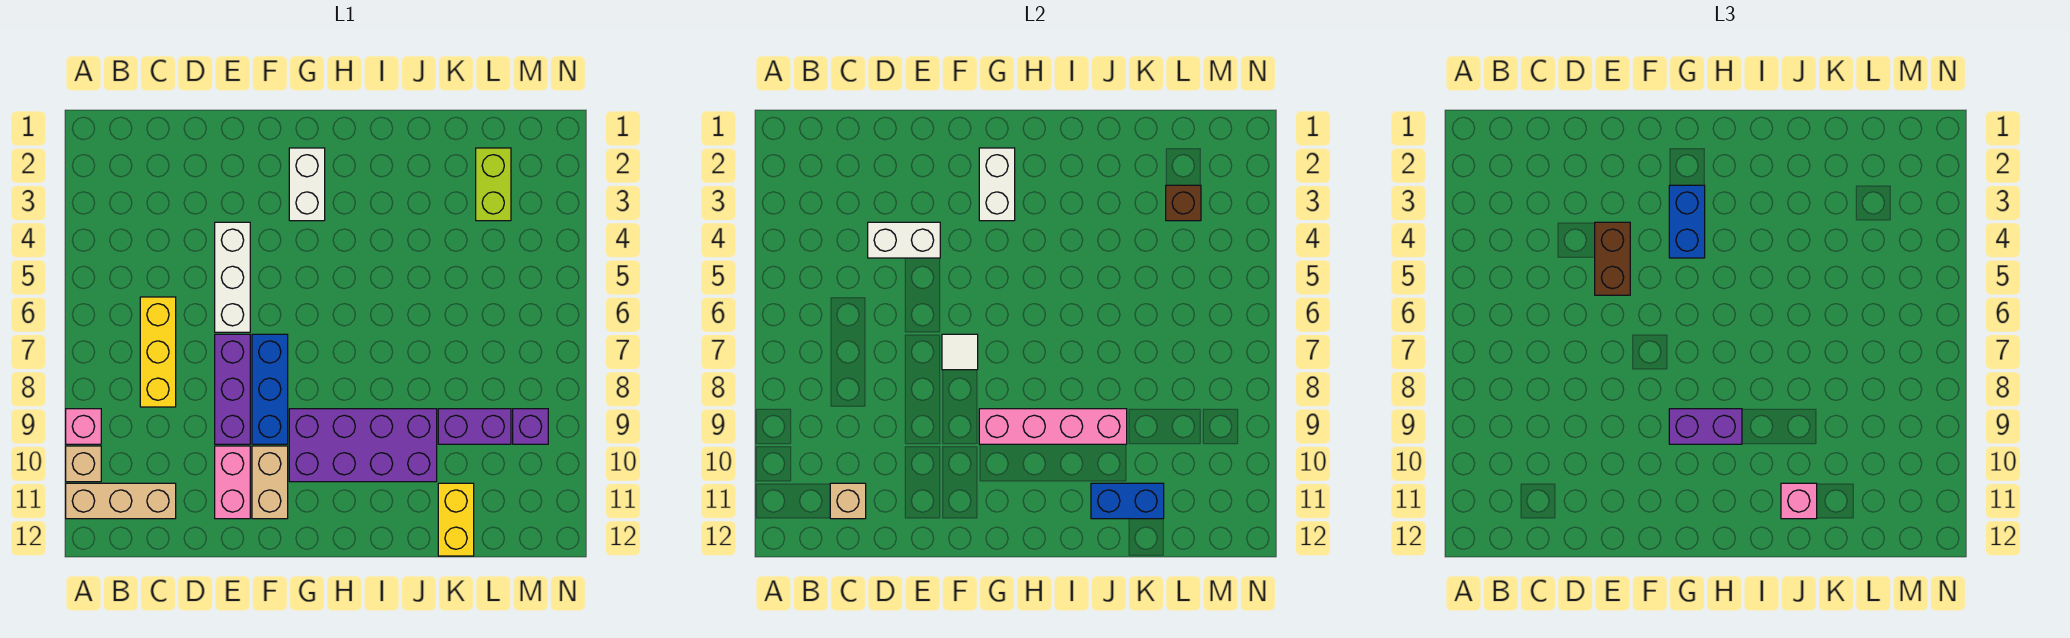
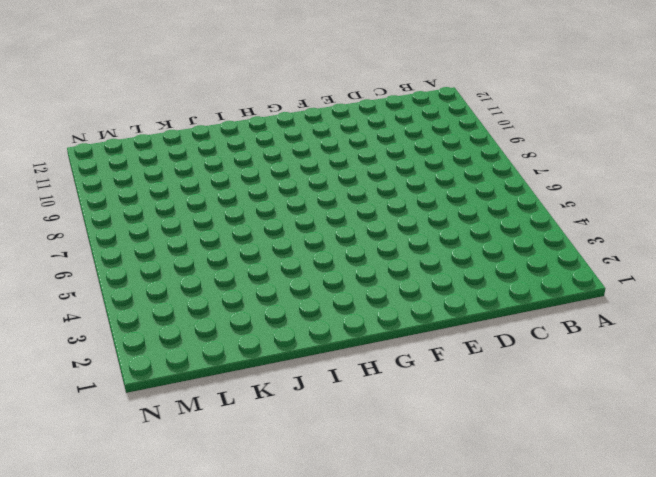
none -> pink 1x1 brick [66,409,101,444]
none -> tan 1x1 brick [66,446,101,482]
none -> tan 1x3 brick [66,483,176,519]

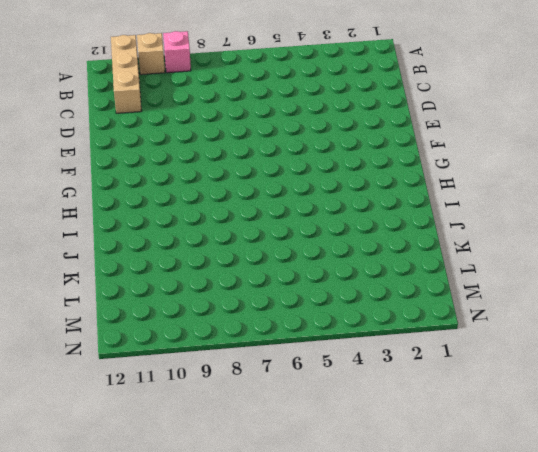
none -> yellow 1x3 brick [140,297,176,407]
none -> white 1x3 brick [215,222,250,332]
none -> purple 1x3 brick [215,334,250,444]

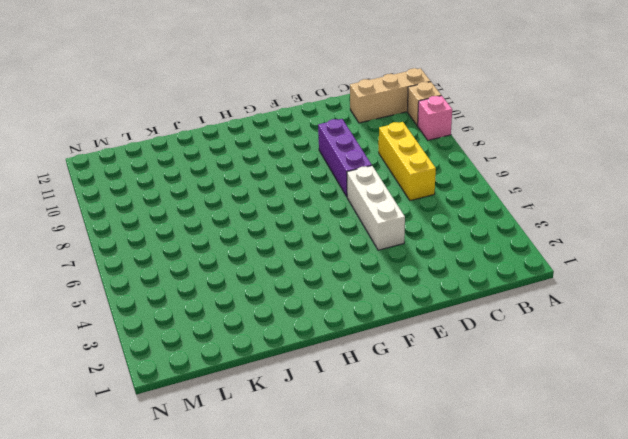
none -> pink 1x2 brick [215,446,250,519]
none -> blue 1x3 brick [252,334,288,444]
none -> tan 1x2 brick [252,446,288,519]

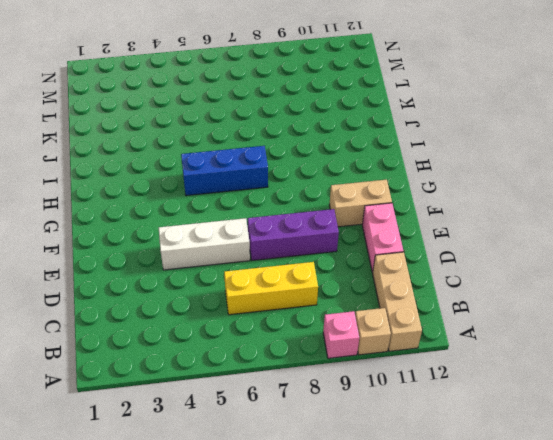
pink 1x2 brick [362,203,403,272] -> pink 1x2 brick turned to [215,446,250,519]
blue 1x3 brick [181,146,268,196] -> blue 1x3 brick moved to [252,334,288,444]
none -> white 1x2 brick [289,148,325,221]
none -> purple 2x4 brick [289,409,437,482]
none -> purple 1x2 brick [438,409,511,444]

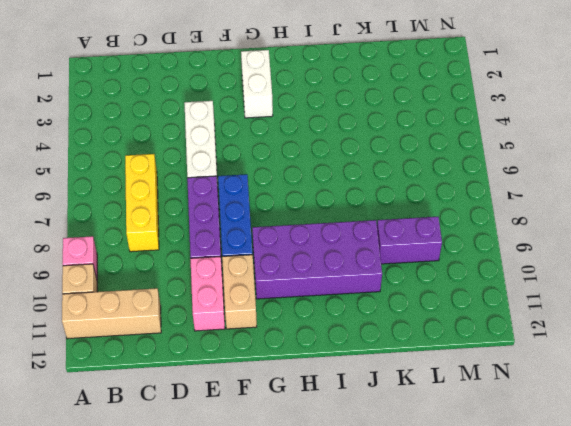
none -> yellow 1x2 brick [438,483,474,556]
none -> lime 1x2 brick [476,148,511,221]
none -> purple 1x1 brick [513,409,548,444]

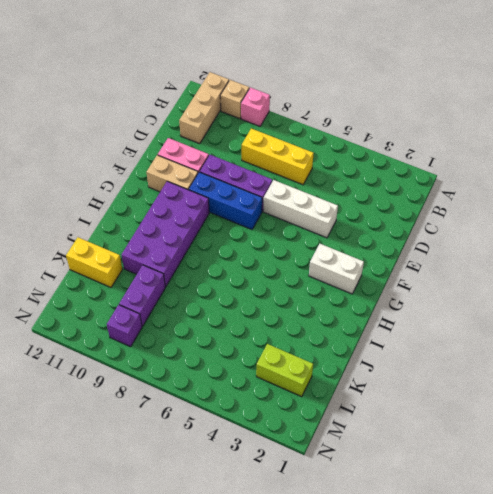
none -> tan 1x1 brick [830,483,866,519]
none -> white 1x2 brick [868,222,940,258]
none -> white 1x1 tile [942,334,978,370]

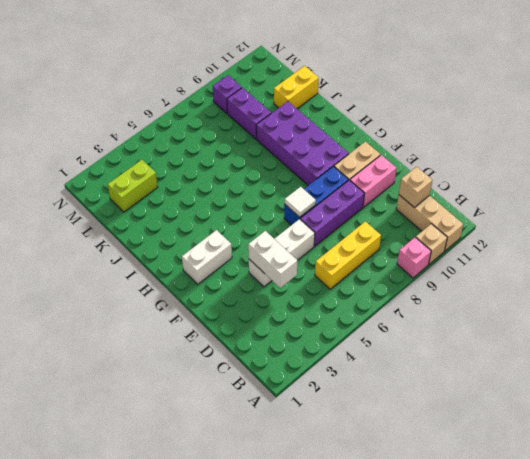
none -> white 1x2 brick [979,148,1015,221]
none -> pink 1x4 brick [979,409,1127,444]
none -> blue 1x2 brick [1091,483,1164,519]

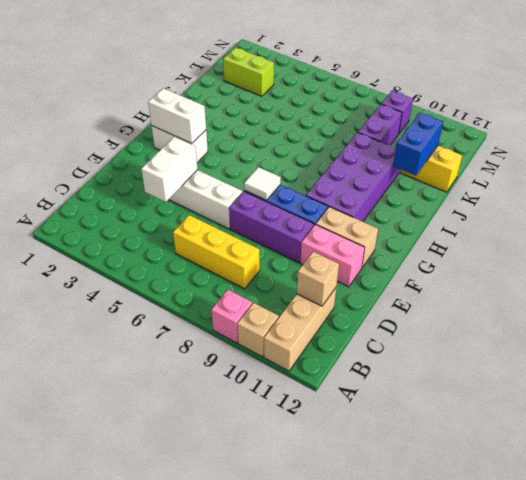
none -> pink 1x4 brick [979,409,1127,444]
none -> brown 1x1 brick [1166,185,1201,221]
none -> brown 1x2 brick [1595,222,1630,295]

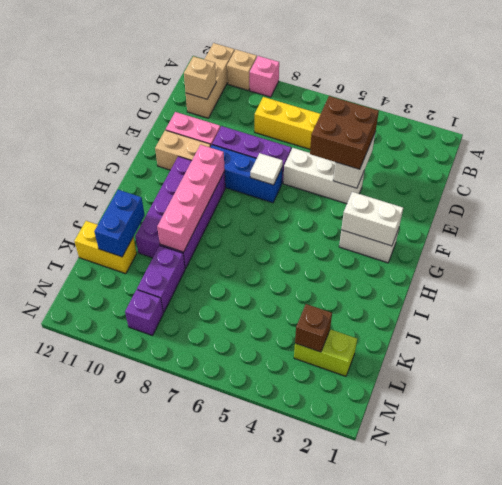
brown 2x2 brick [310,96,379,169] -> brown 1x2 brick [1595,222,1630,295]
none -> blue 1x2 brick [1669,185,1705,258]
none -> purple 1x2 brick [1669,409,1742,444]
none -> pink 1x1 brick [1781,483,1817,519]

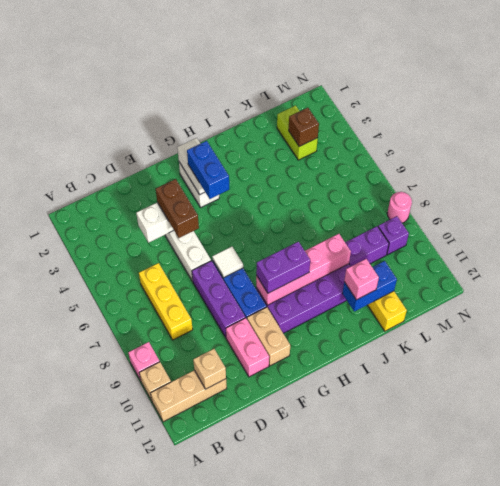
pink 1x1 round brick [387,192,412,223] -> none

